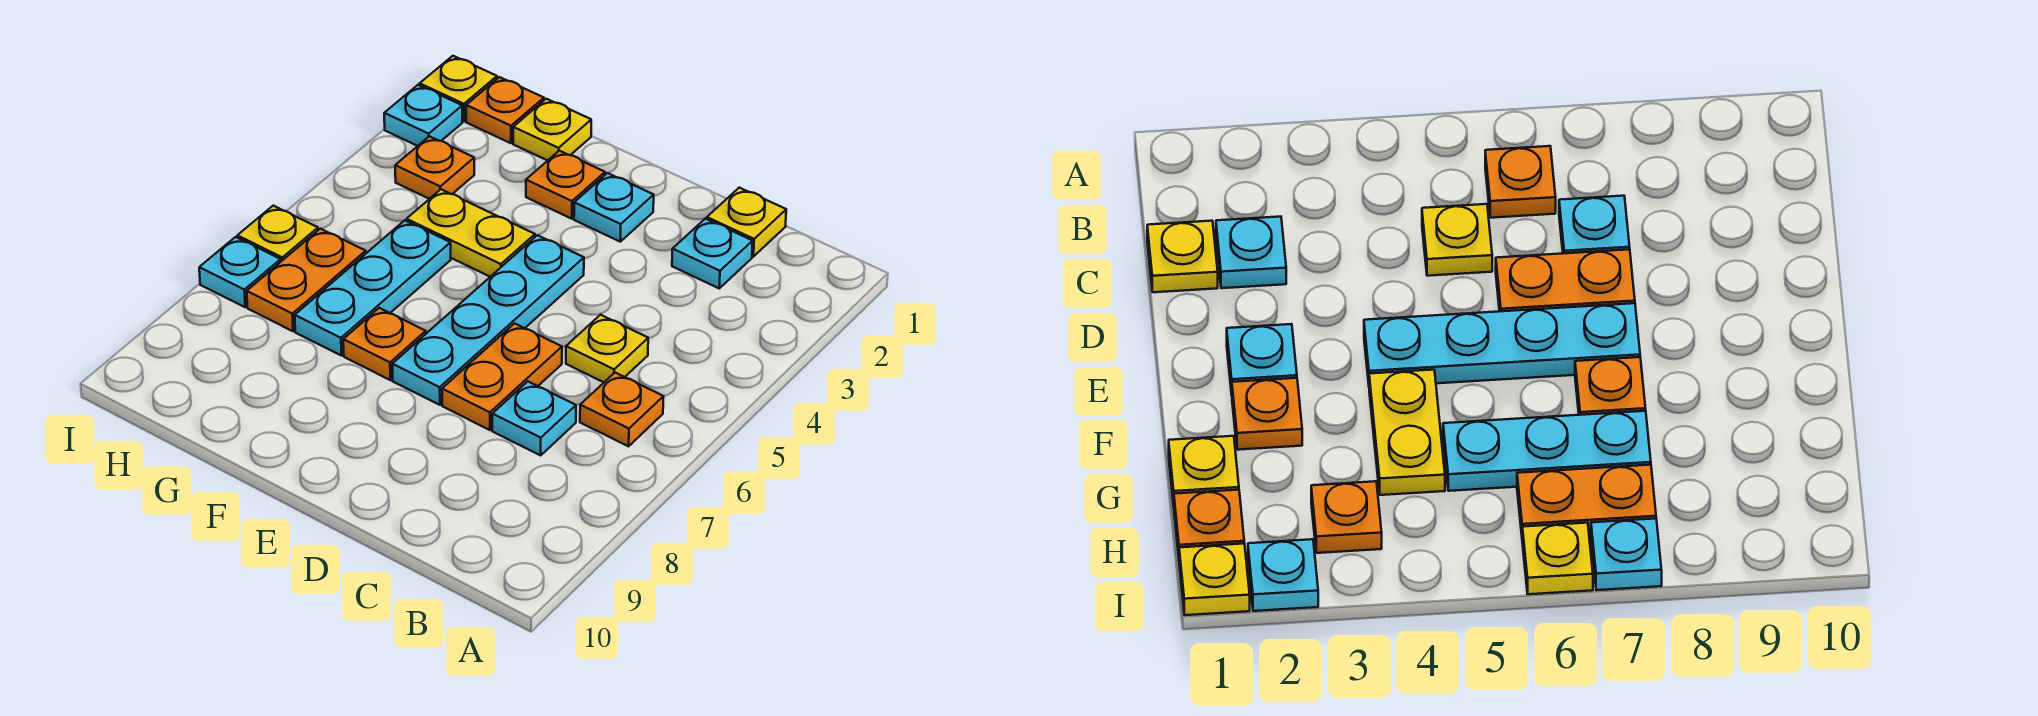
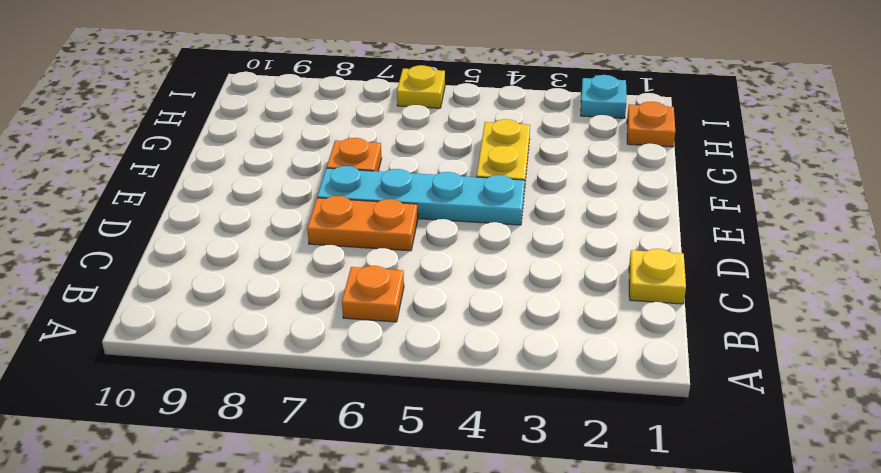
none -> cyan 1x1 plate [672,219,753,288]
none -> yellow 1x1 plate [566,315,648,382]
none -> cyan 1x1 plate [492,381,576,455]

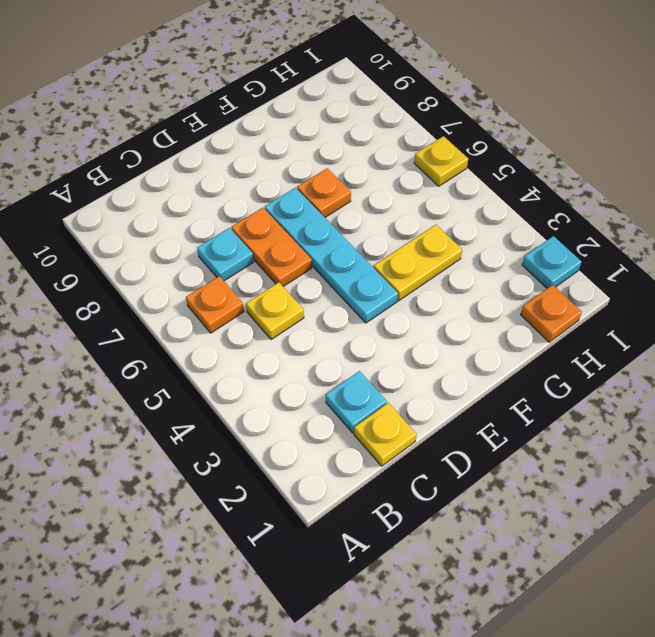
none -> cyan 1x1 plate [574,173,654,242]
none -> orange 1x1 plate [526,151,605,219]
none -> yellow 1x1 plate [513,99,591,161]

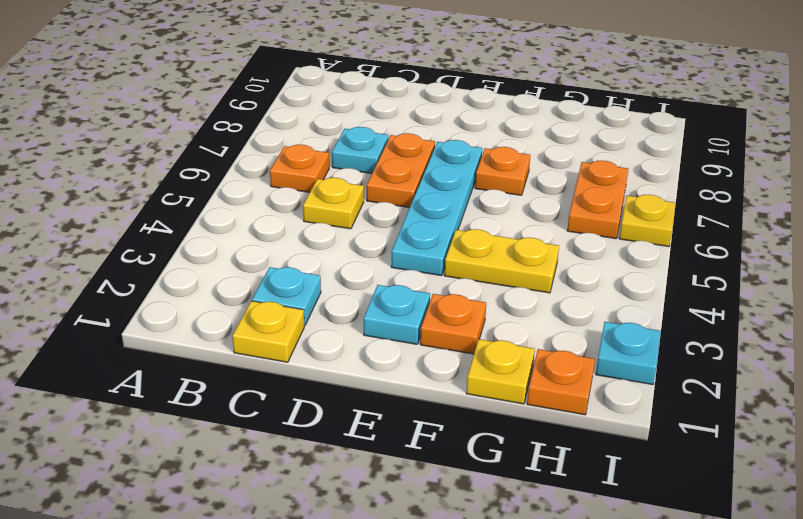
none -> cyan 1x3 plate [295,220,451,356]
none -> orange 1x1 plate [395,136,474,199]
none -> yellow 1x1 plate [420,56,497,121]

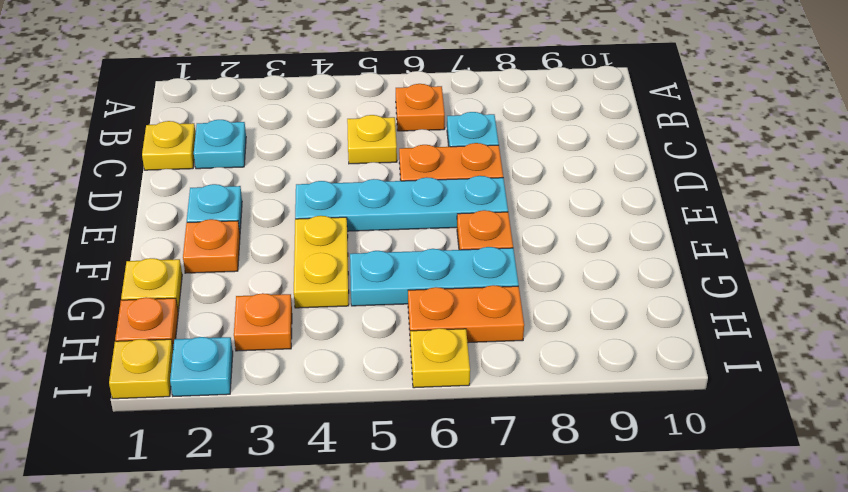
none -> cyan 1x1 plate [199,237,281,307]

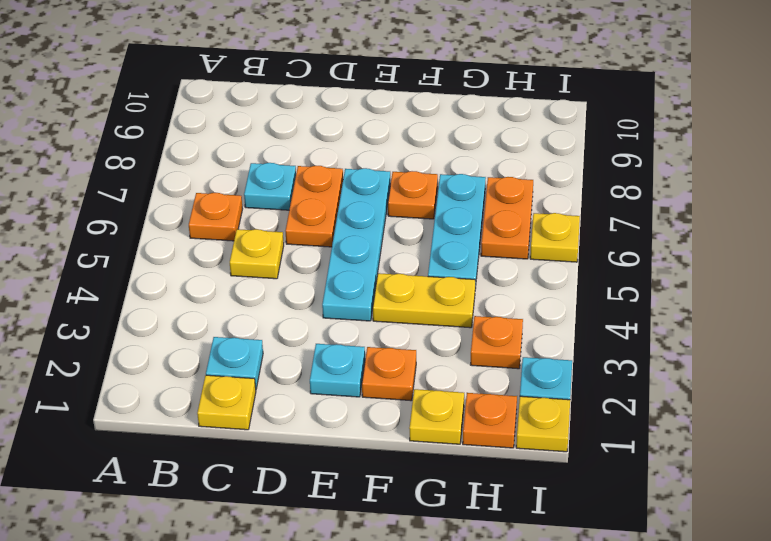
none -> cyan 1x1 plate [199,237,281,307]

